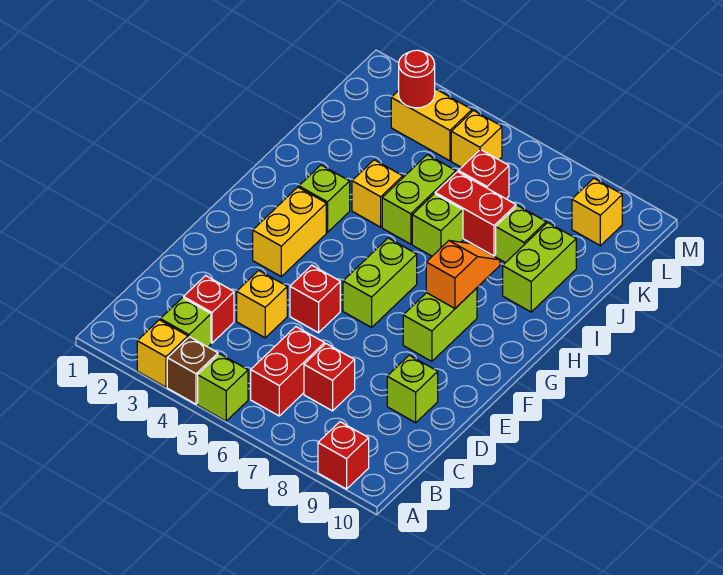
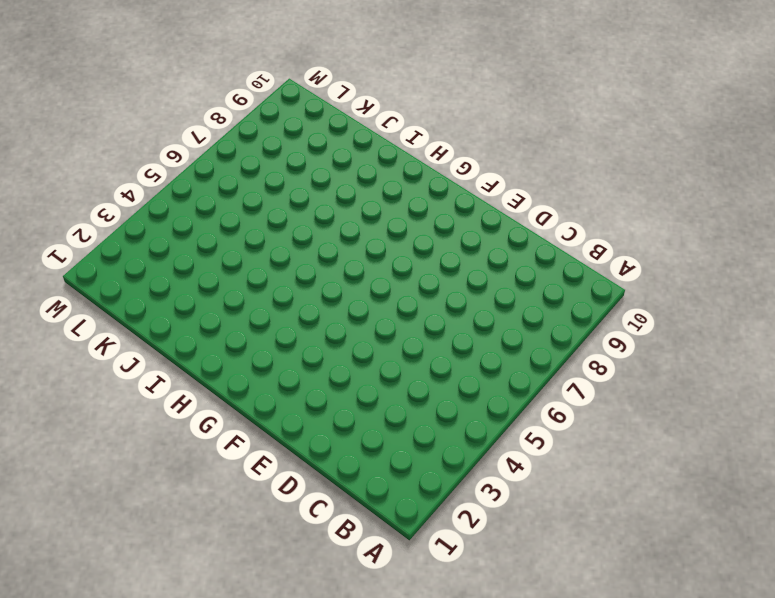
none -> yellow 1x1 brick [137,320,188,387]
none -> brown 1x1 brick [167,337,218,404]
none -> lime 1x1 brick [198,354,248,421]

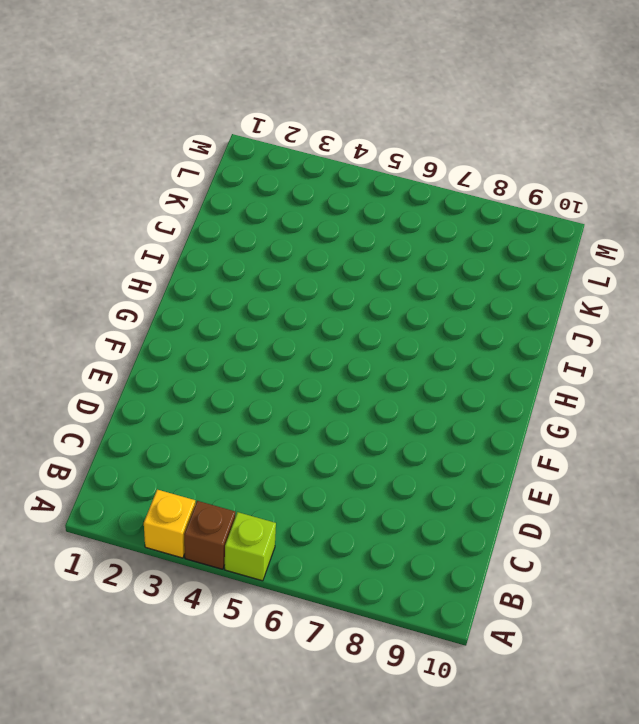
none -> red 1x1 brick [318,422,369,489]
none -> lime 1x1 brick [160,298,211,347]
none -> red 1x2 brick [251,327,324,416]

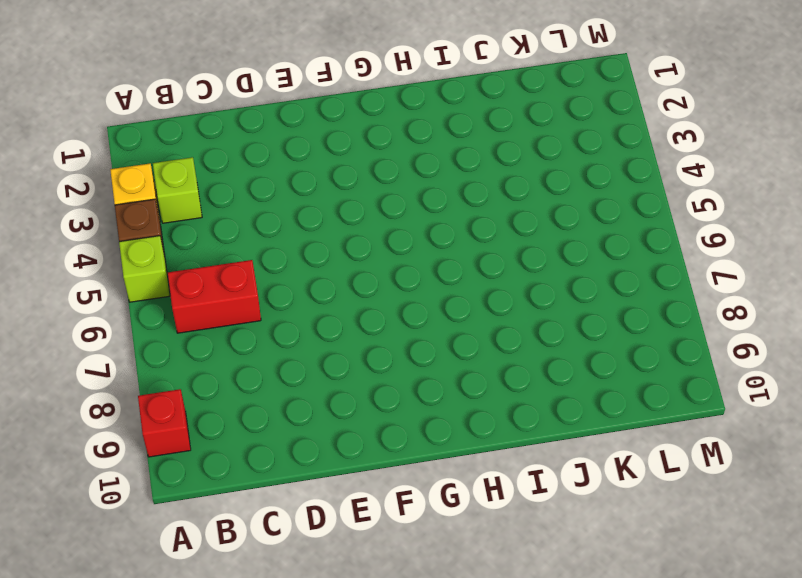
none -> red 1x1 brick [184,276,234,343]
none -> red 1x1 brick [304,344,355,411]
none -> yellow 1x1 brick [237,270,287,338]

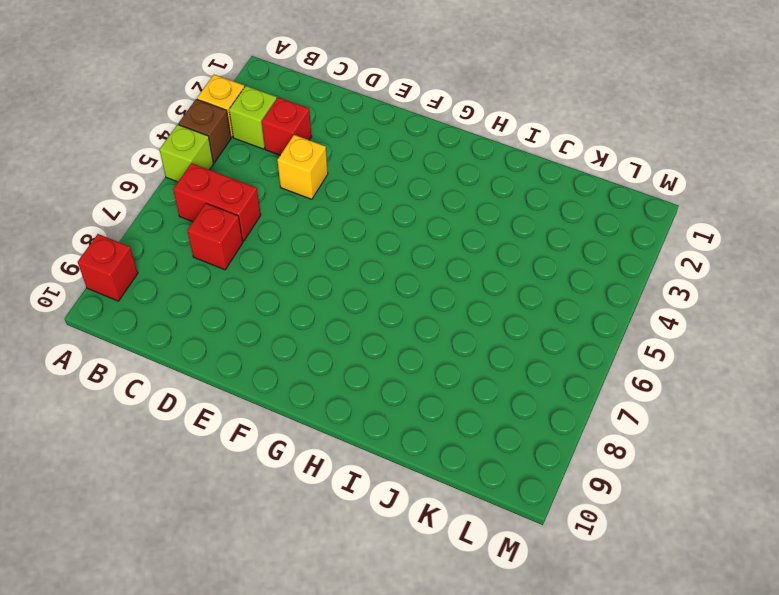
none -> lime 1x1 brick [387,355,438,423]
none -> red 1x1 brick [290,265,340,333]
none -> yellow 1x2 brick [253,187,326,276]

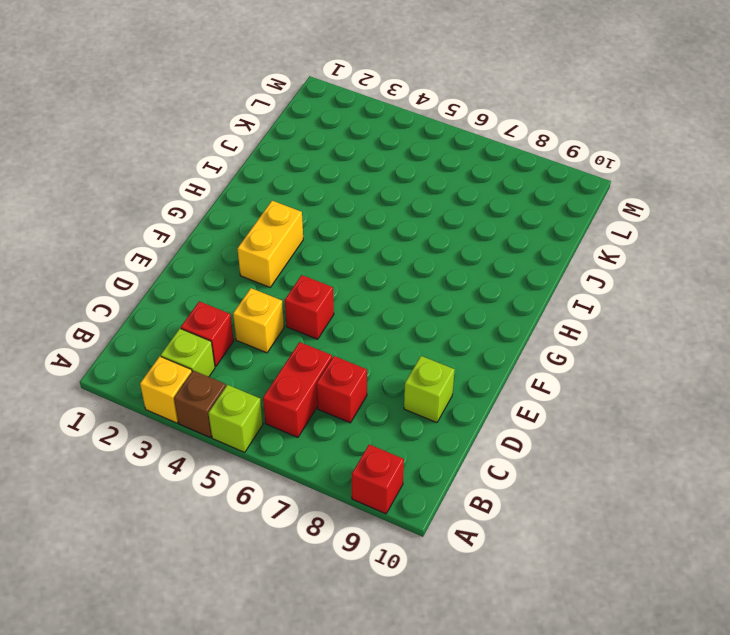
none -> lime 1x2 brick [343,238,417,327]
none -> lime 1x2 brick [403,288,477,361]
none -> lime 1x1 brick [299,165,350,232]

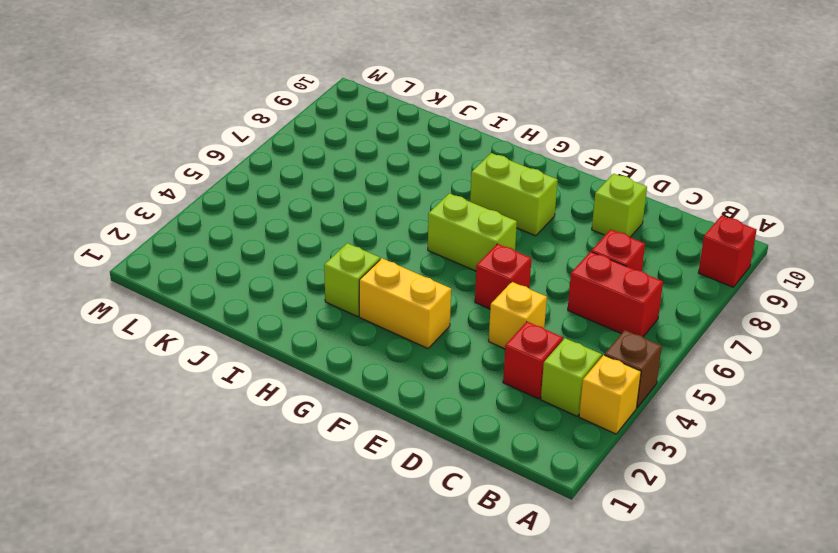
none -> lime 1x1 brick [198,354,248,421]
none -> yellow 1x1 brick [352,160,403,227]
none -> lime 1x2 brick [382,155,456,244]

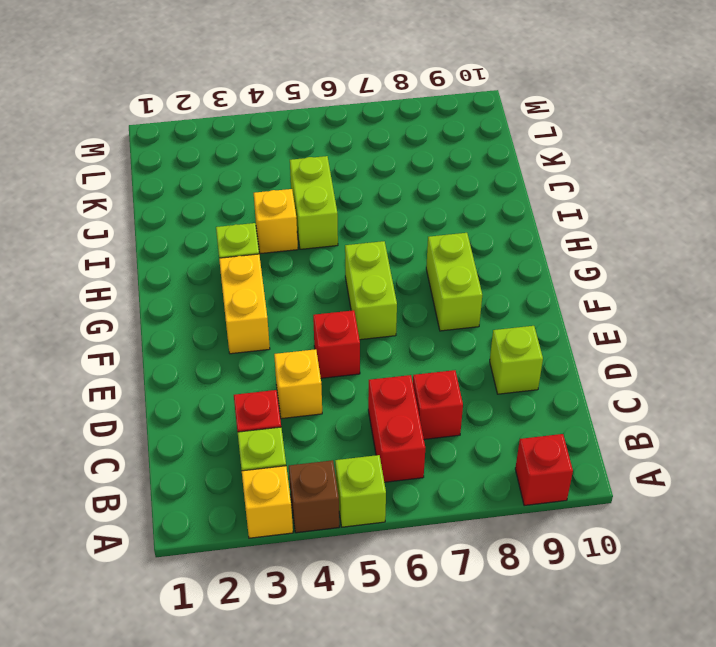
none -> lime 1x1 brick [412,194,463,256]
none -> lime 1x2 brick [503,223,576,312]
none -> red 1x2 brick [435,172,516,256]

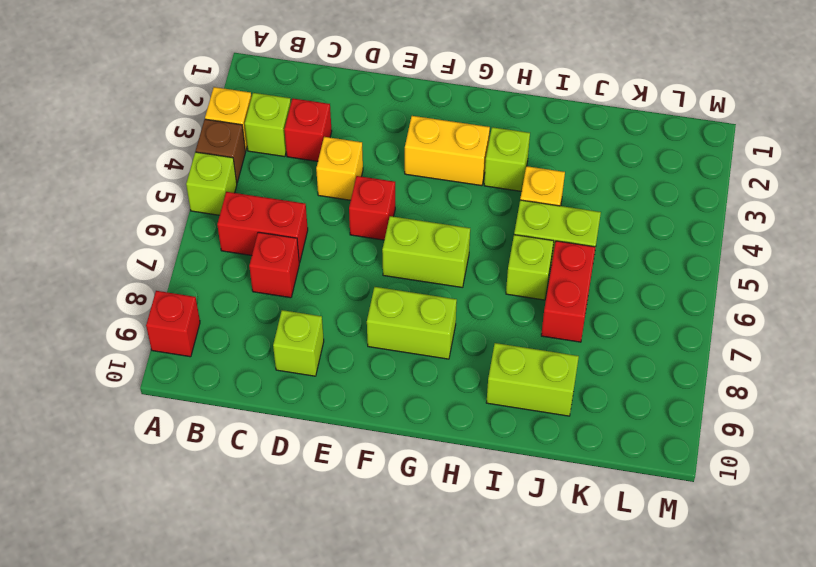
none -> lime 1x1 brick [496,206,546,263]
none -> red 1x1 brick [458,150,509,199]
none -> yellow 1x2 brick [391,89,472,161]

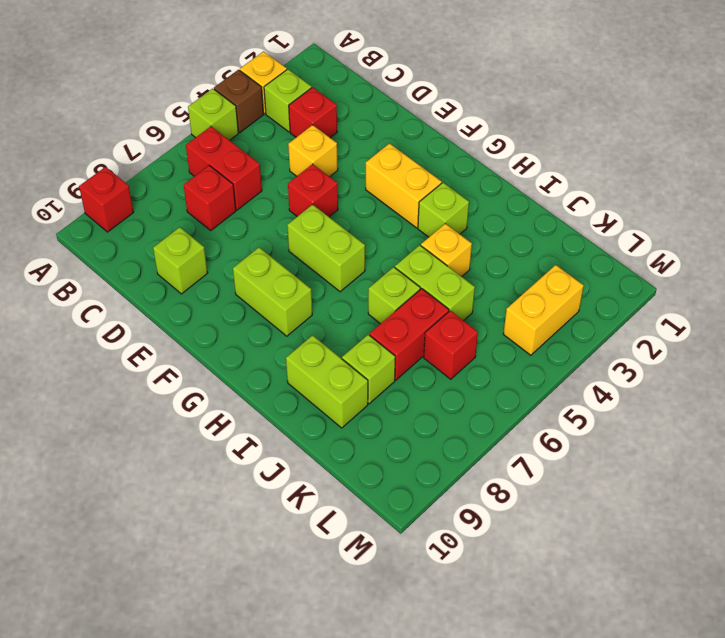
none -> yellow 1x1 brick [451,110,502,168]
none -> yellow 1x1 brick [572,178,622,246]
none -> orange 1x2 slope [426,241,500,308]

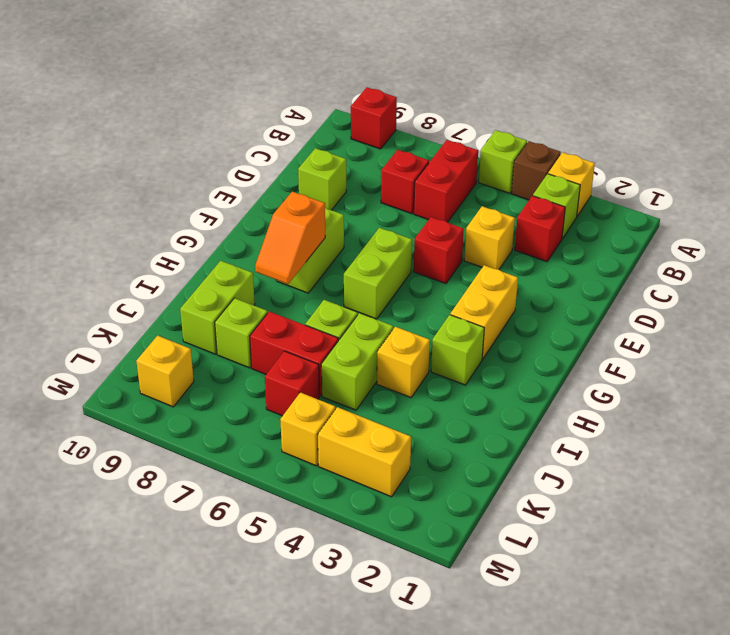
none -> red 1x1 round brick [398,50,435,108]

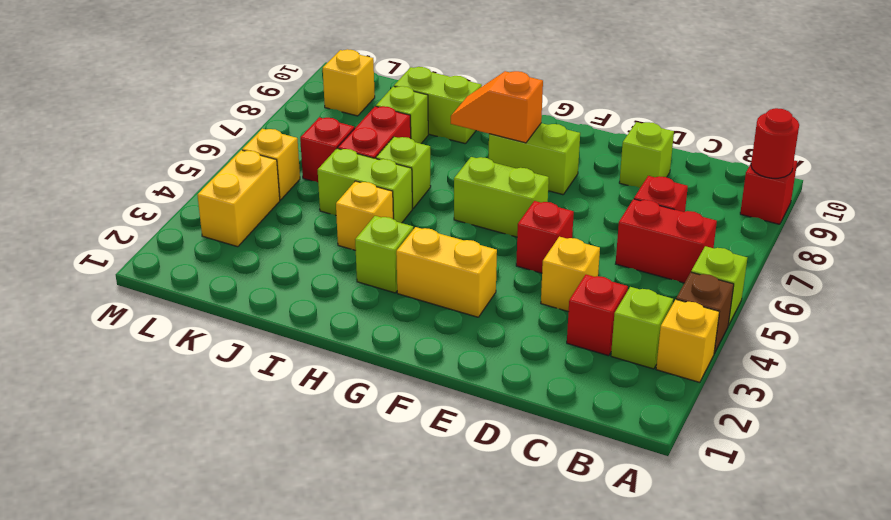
red 1x1 round brick [751,108,799,178] -> red 1x1 round brick moved to [398,50,435,108]

